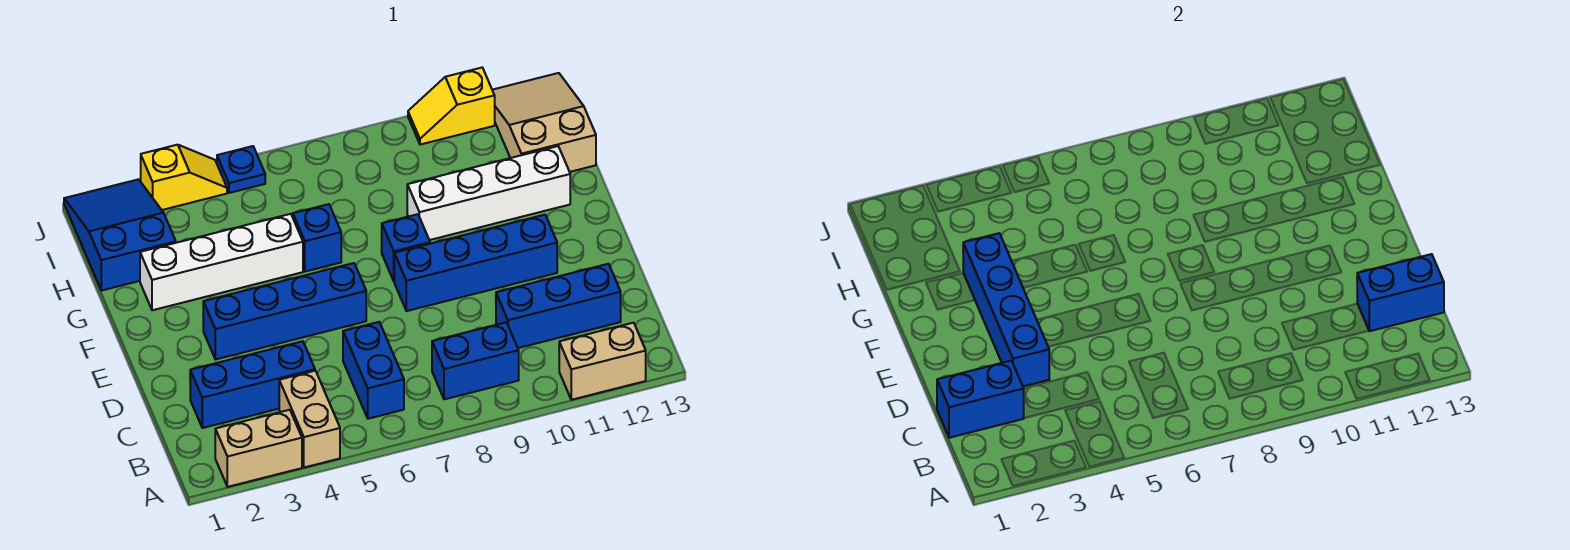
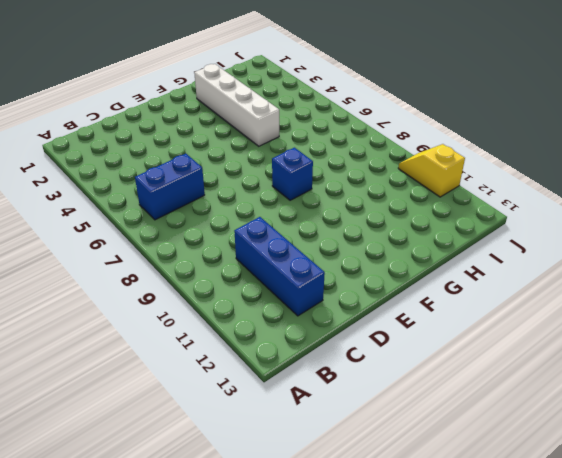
none -> tan 1x2 brick [215,410,302,487]
none -> tan 1x2 brick [279,371,340,467]
none -> tan 1x2 brick [559,323,646,400]

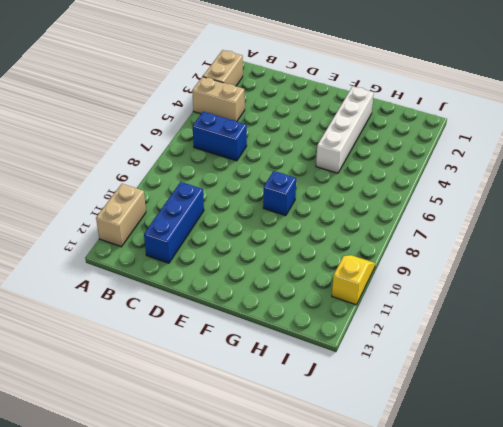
none -> blue 1x2 brick [432,322,519,399]
none -> blue 1x3 brick [190,341,315,428]
none -> blue 1x4 brick [203,263,366,359]

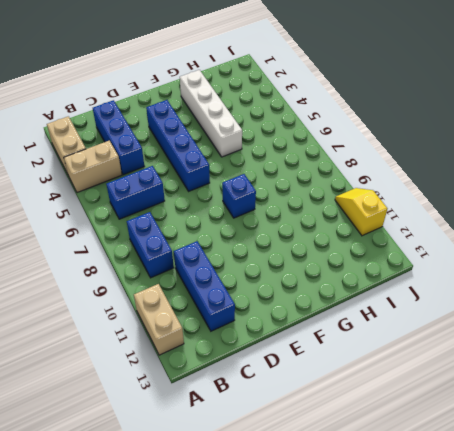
none -> blue 1x4 brick [394,215,557,311]
none -> blue 1x1 brick [293,204,341,272]
none -> white 1x4 brick [407,146,570,240]

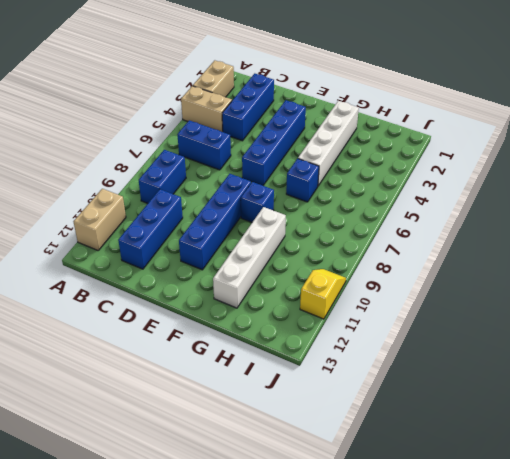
none -> blue 2x3 slope [64,179,176,291]
none -> tan 2x3 slope [492,73,596,172]
none -> yellow 1x2 slope [141,145,227,210]

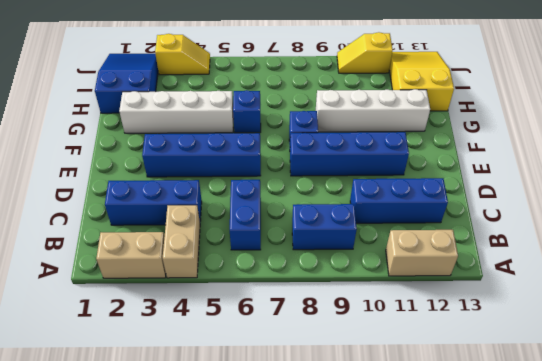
yellow 2x3 slope [389,52,454,111] -> tan 2x3 slope [492,73,596,172]
none -> blue 1x1 plate [217,146,265,193]
none -> blue 1x2 brick [937,361,1024,438]
none -> blue 1x2 brick [1357,254,1444,331]

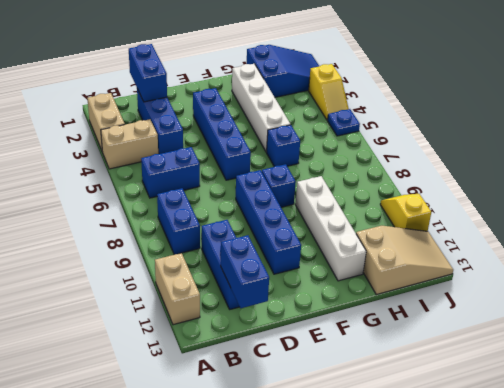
none -> blue 1x4 brick [963,233,1049,386]

